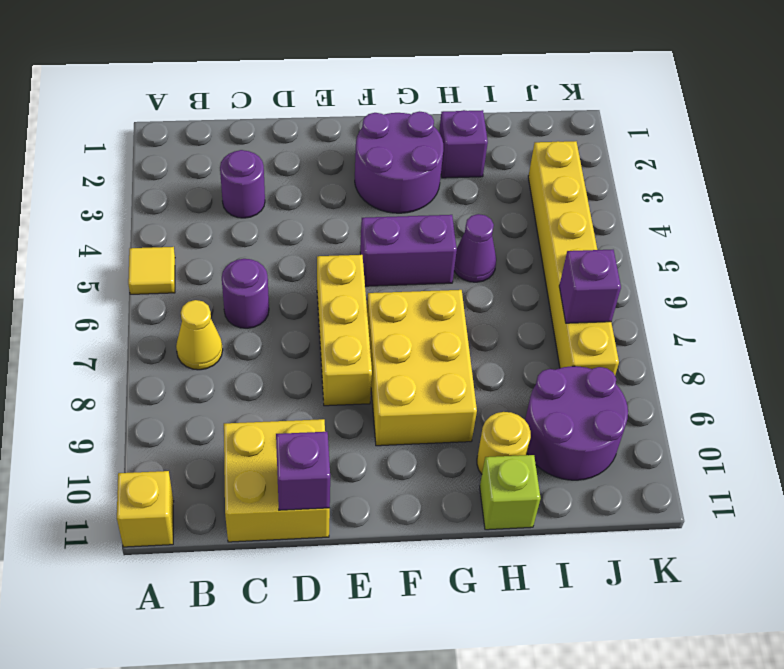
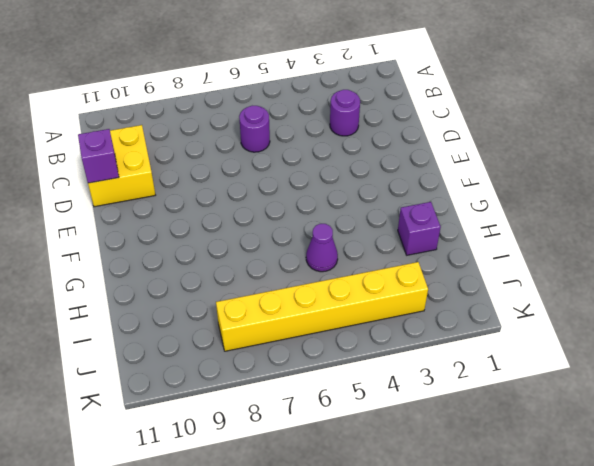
none -> yellow 1x1 tile [128,247,175,294]
none -> yellow 1x1 brick [117,471,174,547]
none -> yellow 1x1 cone [176,300,223,370]

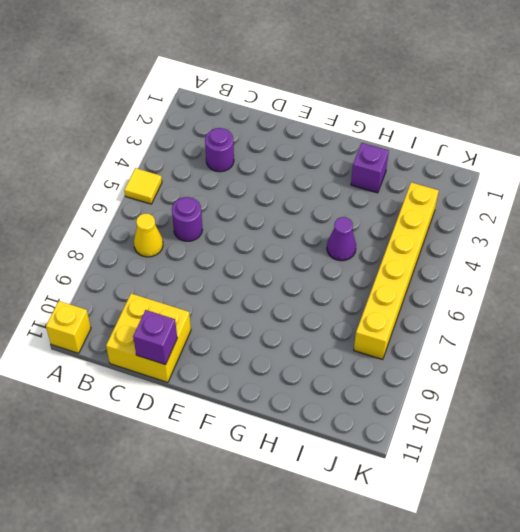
none -> yellow 1x3 brick [317,255,372,406]
none -> purple 2x2 round brick [355,111,443,213]
none -> purple 1x2 brick [360,215,457,286]

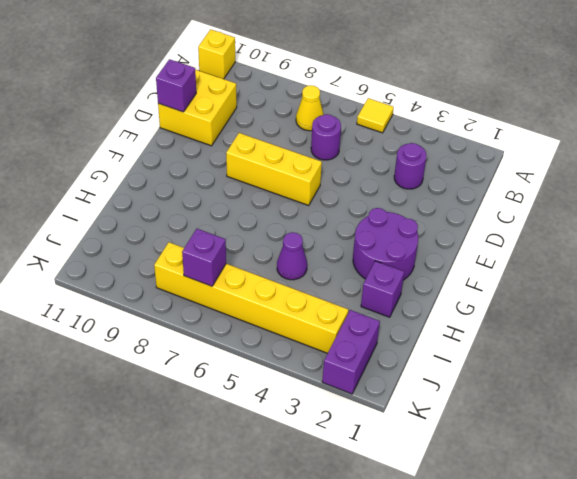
purple 1x2 brick [322,310,380,394] -> purple 1x2 brick moved to [360,215,457,286]
none -> yellow 2x3 brick [367,290,477,446]
none -> yellow 1x1 round brick [477,412,531,474]
none -> lime 1x1 brick [480,455,541,530]

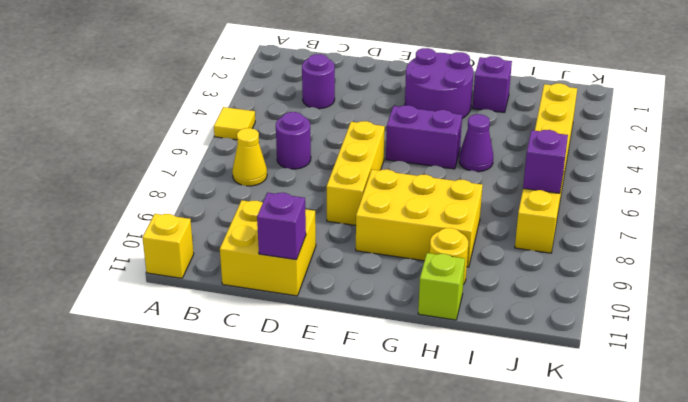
yellow 2x3 brick [356,169,483,267] -> yellow 2x3 brick turned to [367,290,477,446]
none -> purple 2x2 round brick [525,366,628,480]

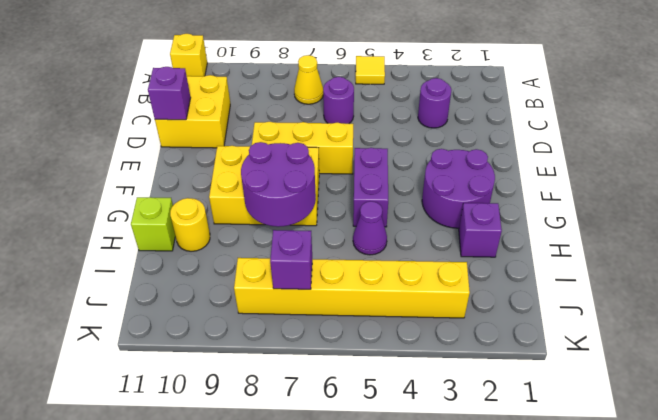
purple 2x2 round brick [241,142,316,227] -> purple 2x2 round brick moved to [525,366,628,480]

